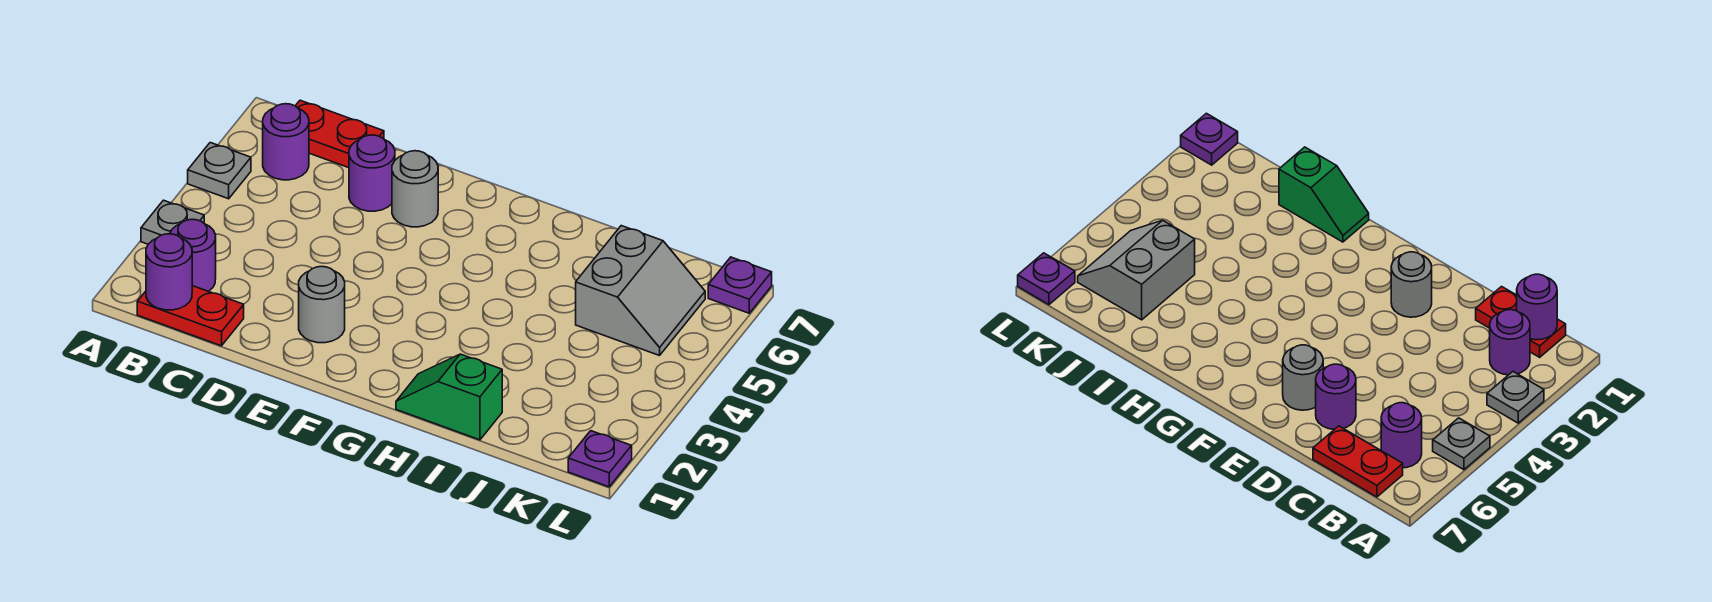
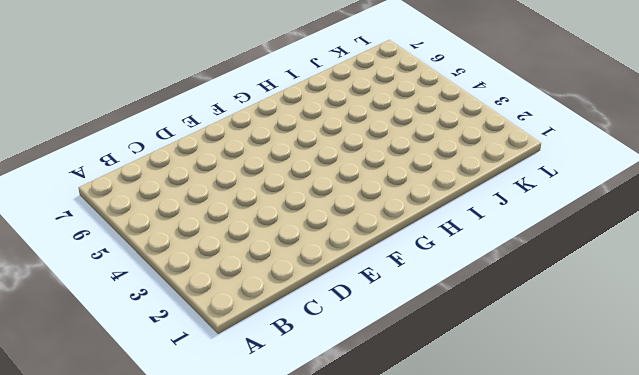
none -> grey 1x1 plate [141,200,204,244]
none -> grey 1x1 plate [188,143,251,199]
none -> red 1x2 plate [137,286,244,346]

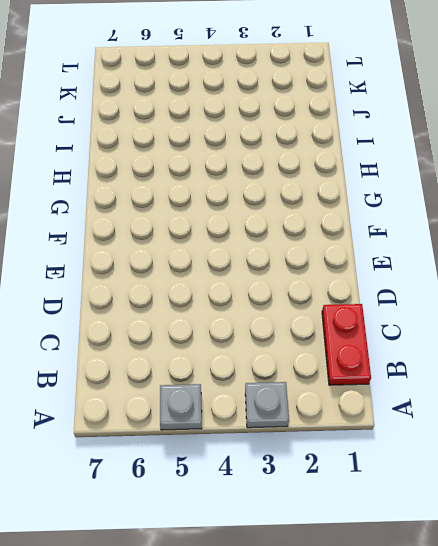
none -> purple 1x1 round brick [170,219,216,291]
none -> purple 1x1 round brick [263,104,309,180]
none -> red 1x2 plate [295,100,384,168]

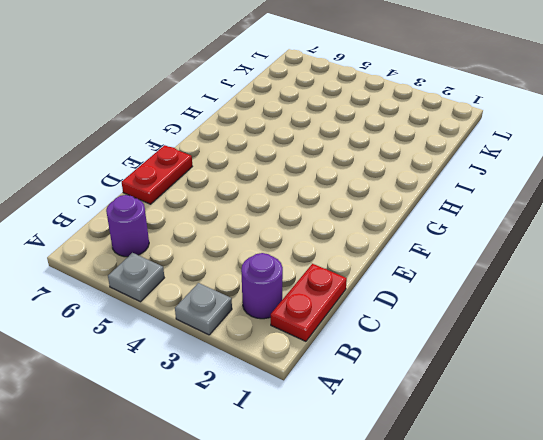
red 1x2 plate [122,145,192,204] -> red 1x2 plate moved to [295,100,384,168]
none -> purple 1x1 round brick [349,135,395,211]
none -> grey 1x1 round brick [299,266,345,343]
none -> grey 1x1 round brick [392,151,438,227]

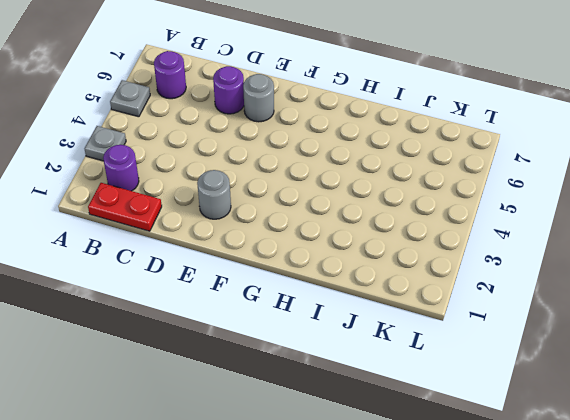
none -> red 1x2 plate [295,100,384,168]
none -> green 1x2 slope [396,354,502,440]
none -> grey 2x2 slope [576,226,705,356]

